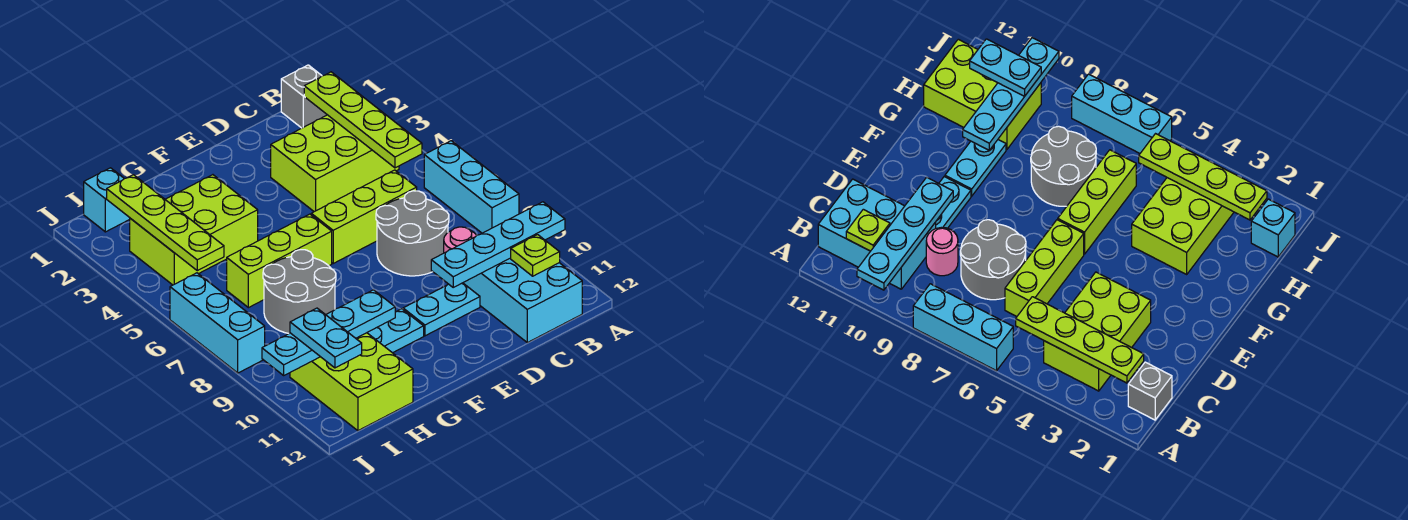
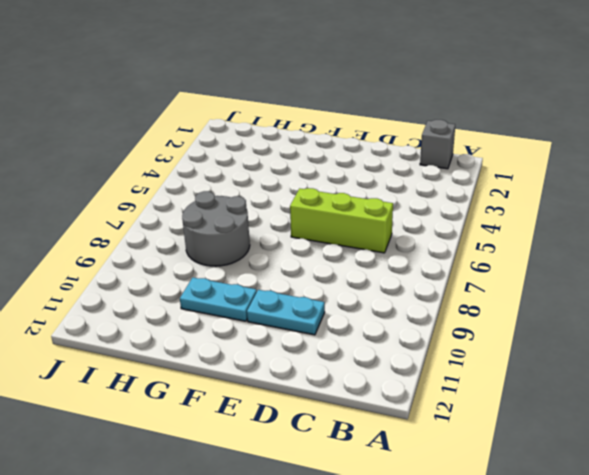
none -> cyan 1x3 brick [424,141,519,233]
none -> lime 2x3 brick [271,115,399,212]
none -> cyan 2x3 brick [463,258,582,343]

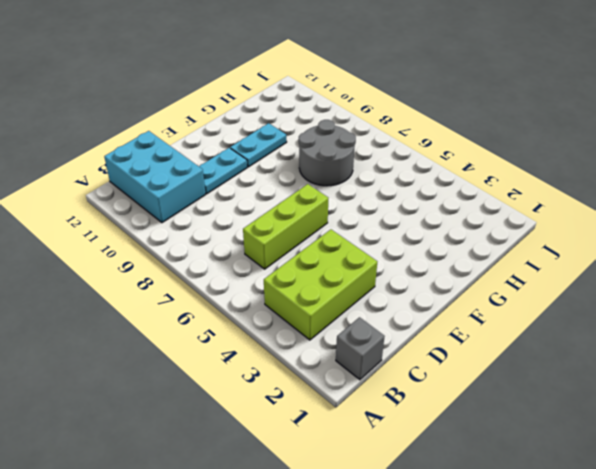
none -> cyan 1x3 brick [424,141,519,233]
none -> grey 2x2 round brick [376,191,449,276]
none -> pink 1x1 round brick [444,227,477,253]

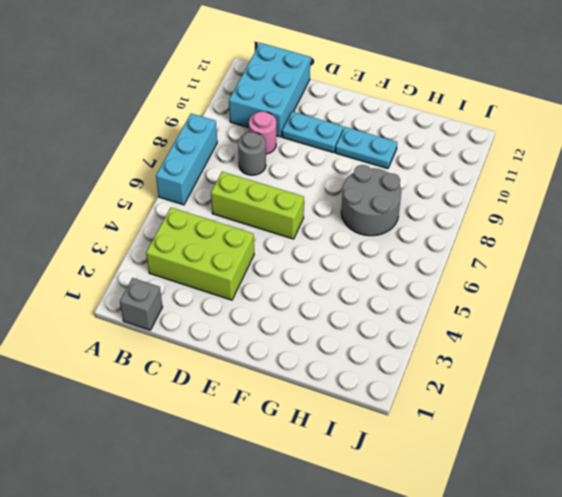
grey 1x1 round brick [238,132,266,175] -> grey 2x2 round brick [376,191,449,276]
none -> lime 1x3 brick [227,214,332,308]
none -> lime 2x3 brick [130,175,258,285]
none -> lime 2x3 brick [290,333,413,431]

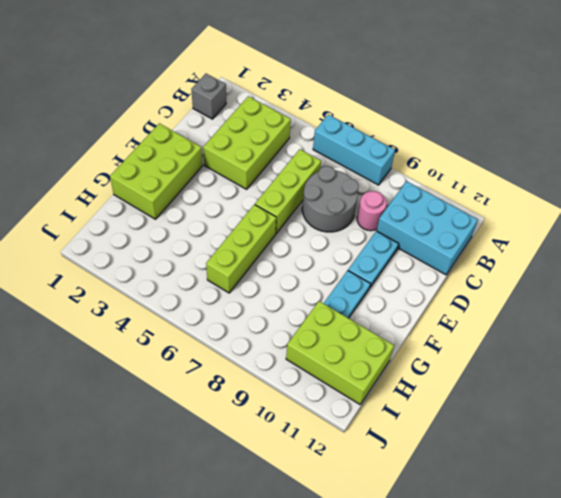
lime 2x3 brick [110,123,203,219] -> lime 2x3 brick moved to [130,175,258,285]
none -> grey 2x2 round brick [263,250,336,333]
none -> cyan 1x1 brick [84,168,130,232]
none -> cyan 1x3 brick [170,273,265,373]

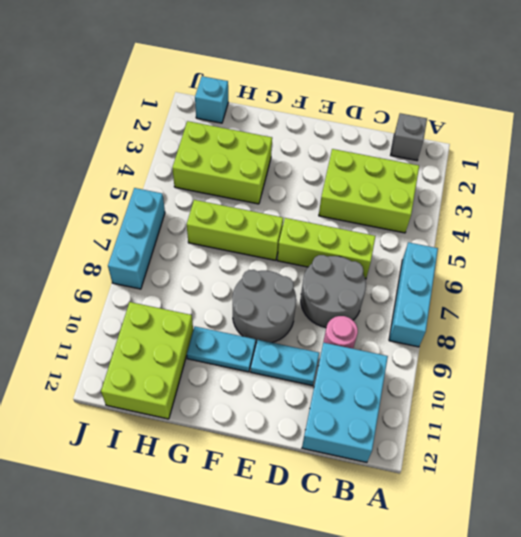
grey 2x2 round brick [232,270,296,343] -> grey 2x2 round brick moved to [263,250,336,333]
none -> cyan 1x4 plate [431,202,565,287]
none -> lime 1x4 plate [304,72,422,168]
none -> lime 1x1 plate [511,235,560,276]

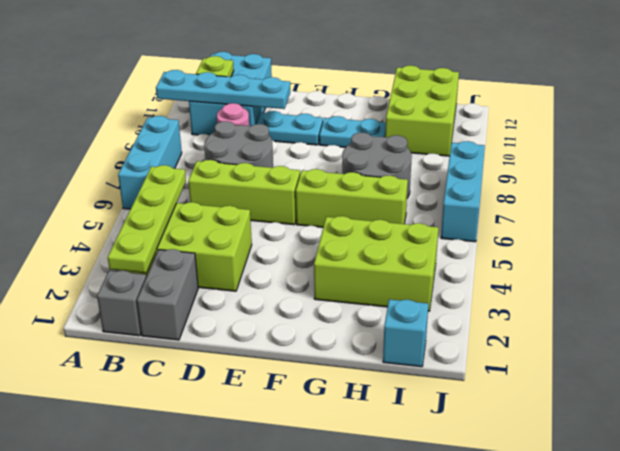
grey 1x2 brick [137,249,198,340] -> none
none -> cyan 1x4 plate [262,290,395,375]
none -> lime 1x4 plate [107,175,224,271]
none -> cyan 1x2 plate [290,308,362,368]

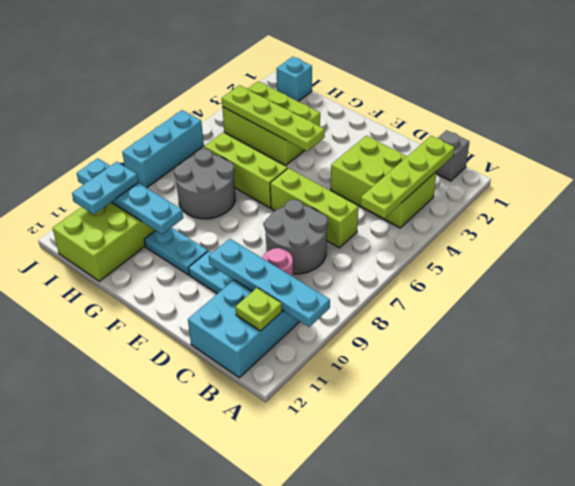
lime 1x4 plate [222,85,325,151] -> lime 1x4 plate turned to [107,175,224,271]
none -> cyan 1x3 brick [424,141,519,233]

